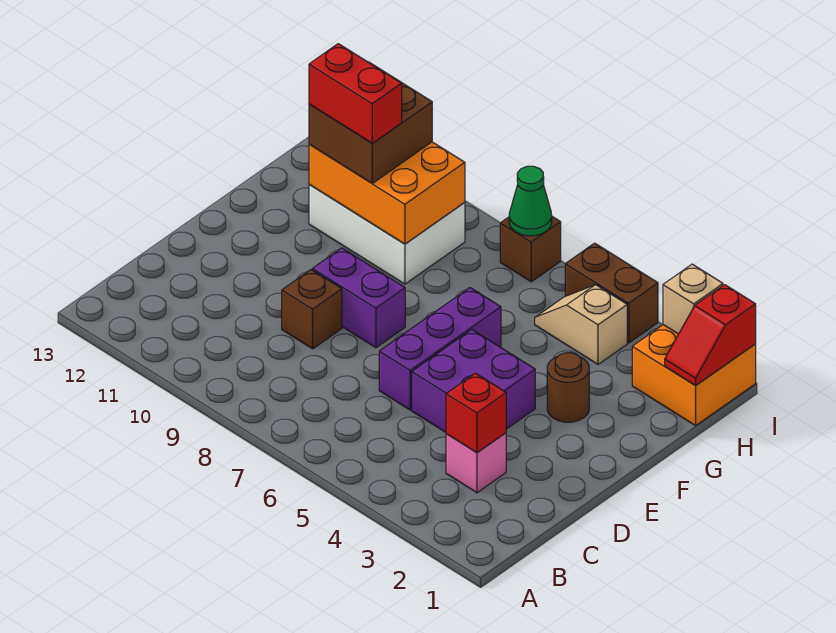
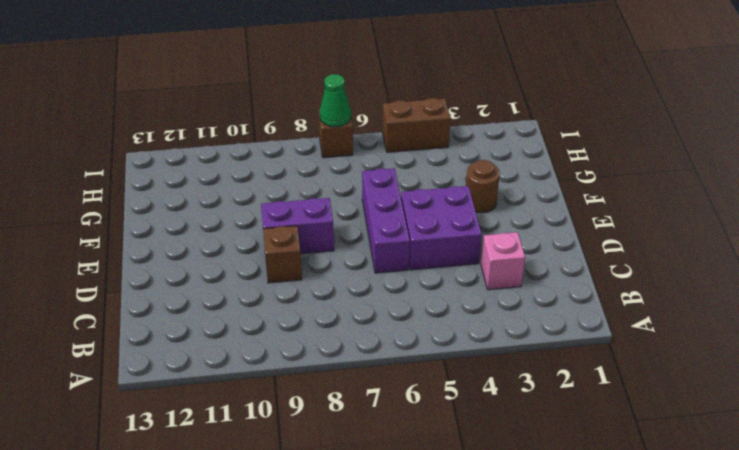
none -> white 2x3 brick [309,185,465,284]
none -> orange 2x2 brick [632,325,756,426]
none -> tan 1x2 slope [535,285,627,364]

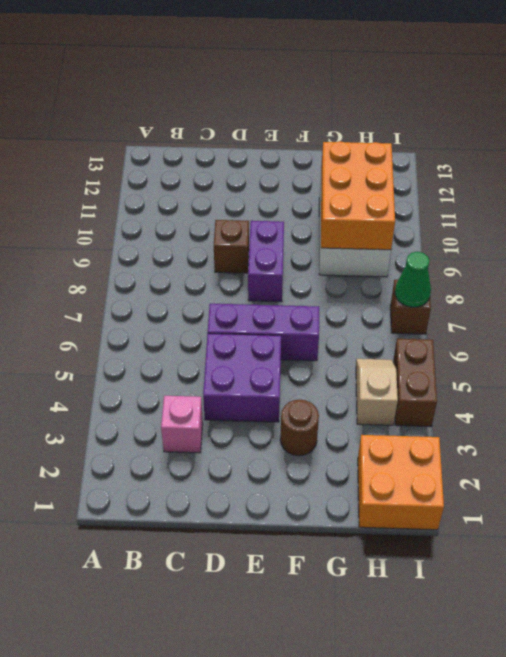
none -> red 1x1 brick [446,373,506,453]
none -> red 1x2 slope [665,285,756,386]
none -> tan 1x1 brick [663,264,723,334]

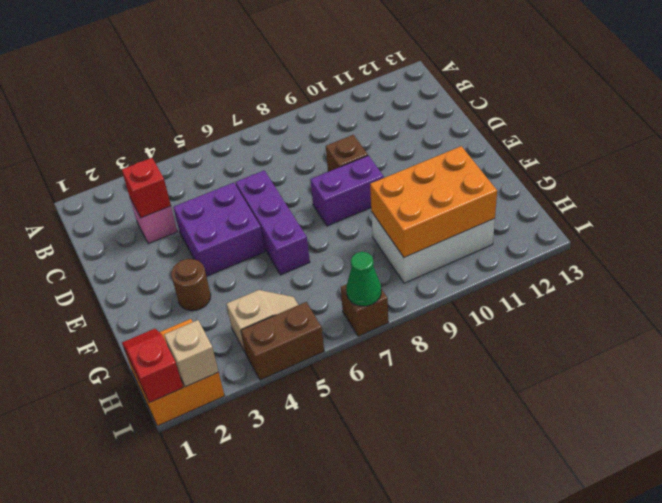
none -> brown 2x2 brick [309,62,432,183]
none -> red 1x2 brick [309,44,402,143]

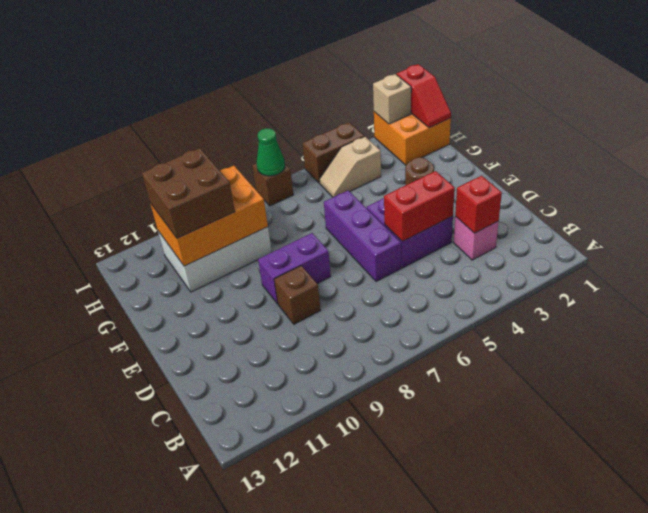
red 1x2 brick [384,171,455,241] -> red 1x2 brick moved to [309,44,402,143]

